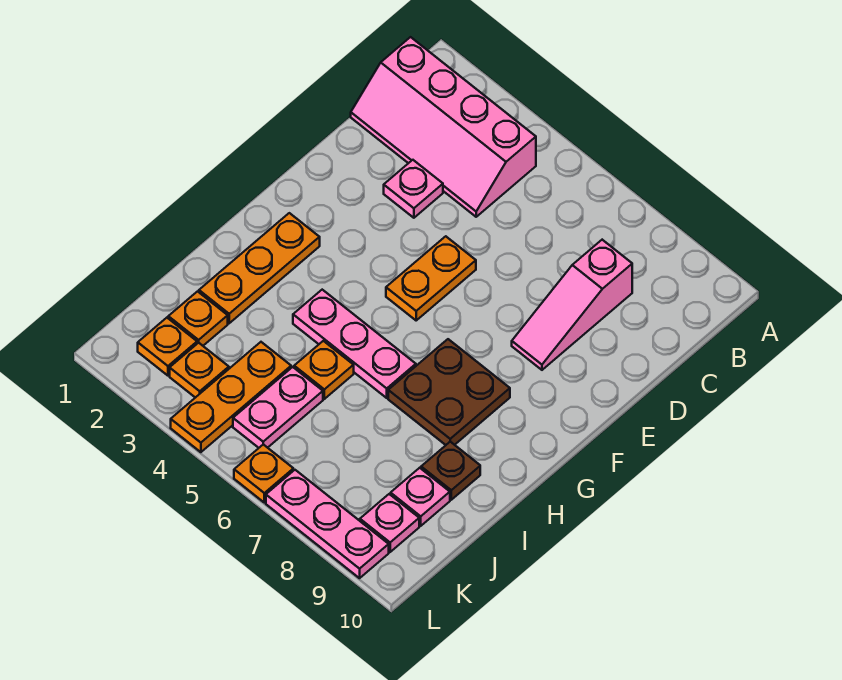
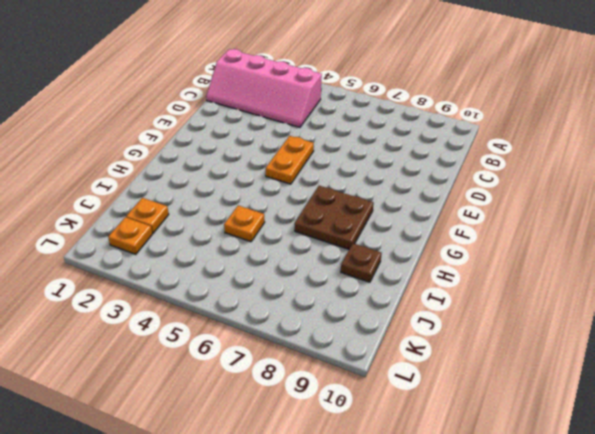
none -> pink 1x3 slope [512,240,632,370]
none -> pink 1x1 plate [384,160,443,218]
none -> orange 1x3 plate [199,213,320,323]

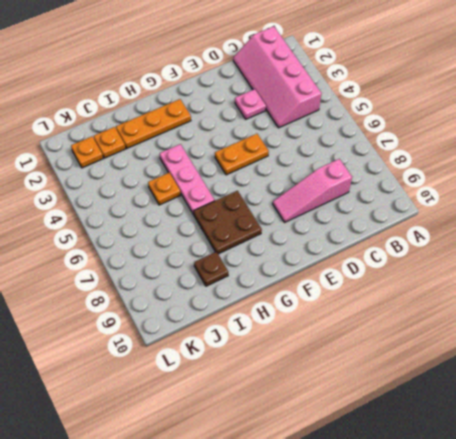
none -> orange 1x3 plate [171,342,291,452]
none -> pink 1x2 plate [233,367,323,448]
none -> pink 1x1 plate [391,468,450,526]

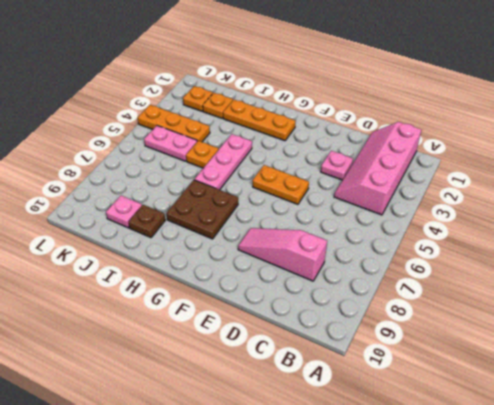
none -> orange 1x1 plate [170,343,229,398]
none -> pink 1x1 plate [360,494,419,552]
none -> orange 1x1 plate [234,444,293,502]

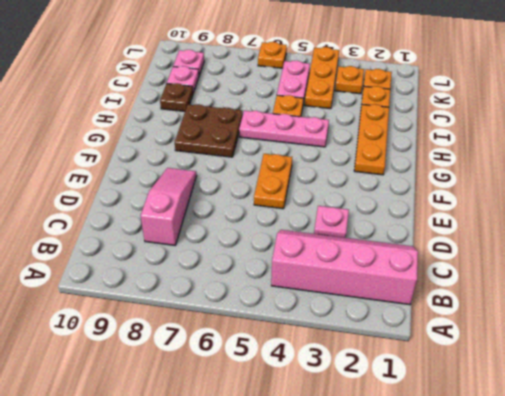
none -> pink 1x3 plate [266,470,389,578]

